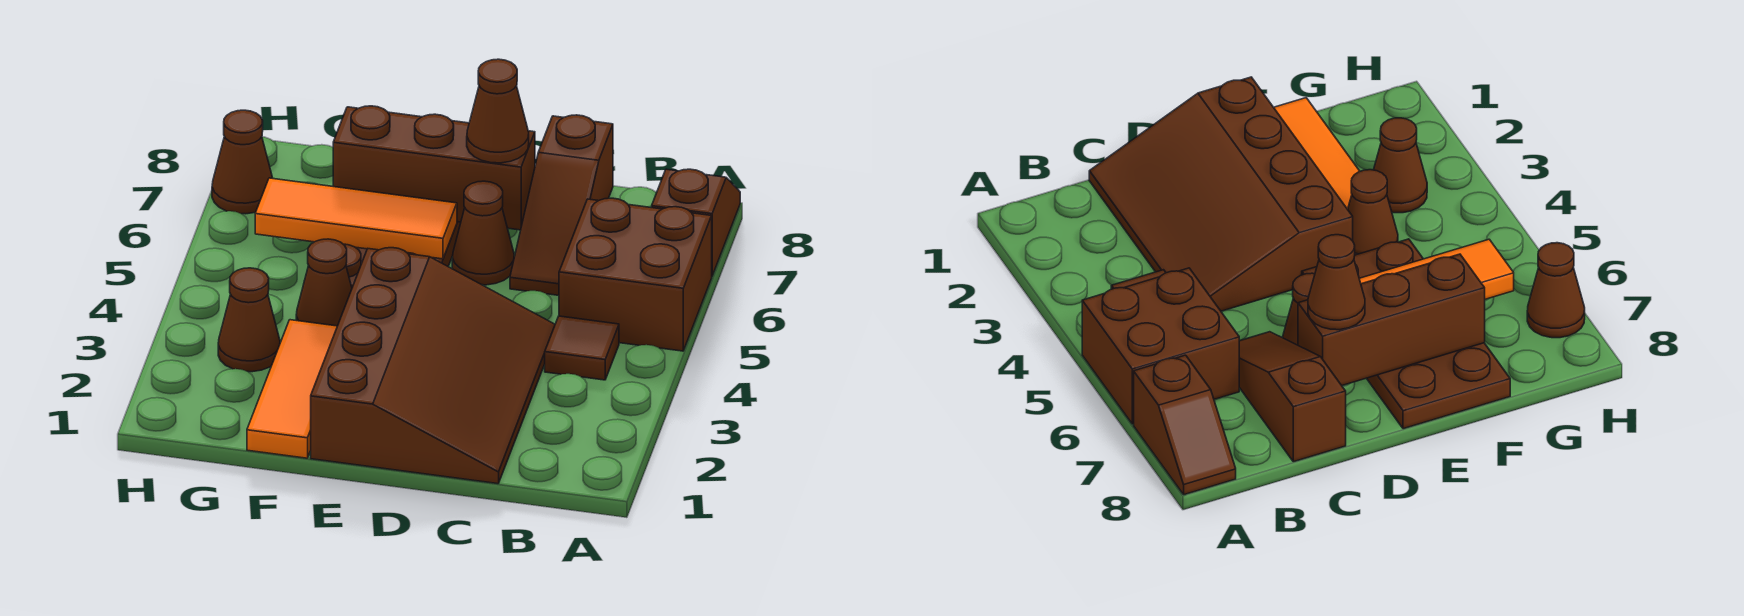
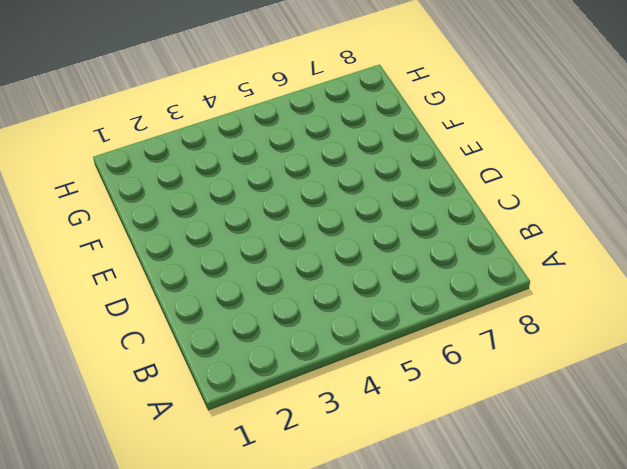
none -> brown 2x2 brick [559,198,712,351]
none -> brown 1x2 slope [652,169,740,276]
none -> brown 1x1 tile [545,316,619,380]

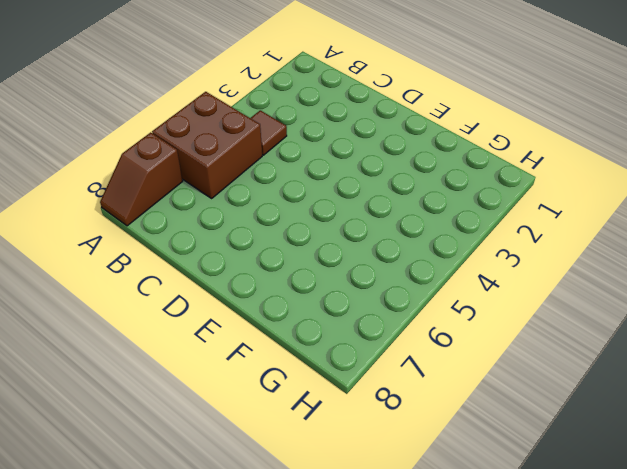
none -> brown 3x4 slope [311,248,555,484]
none -> brown 1x3 slope [510,115,613,295]
none -> brown 1x1 cone [452,181,514,285]

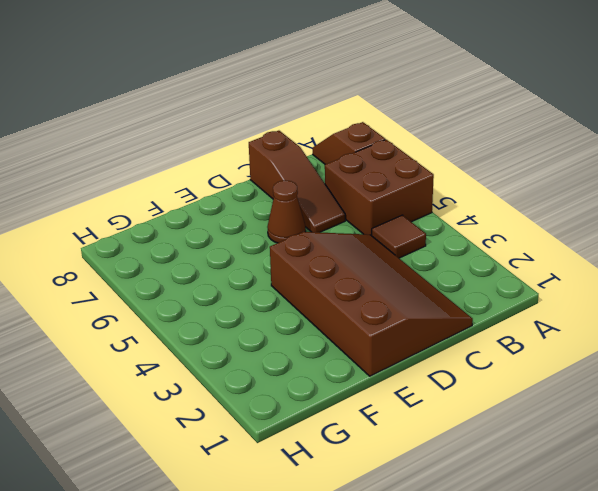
none -> brown 2x4 plate [1302,239,1510,429]
none -> orange 1x3 tile [247,320,337,458]
none -> brown 1x1 cone [296,239,352,326]

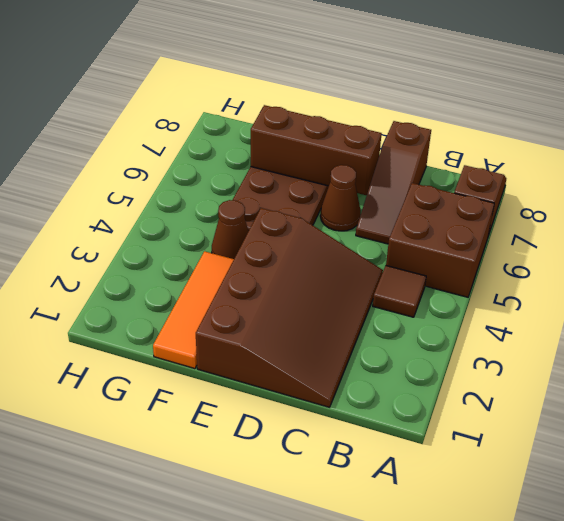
none -> brown 1x1 cone [218,268,280,372]
none -> brown 1x1 cone [212,110,272,214]
none -> orange 1x3 tile [255,178,457,259]

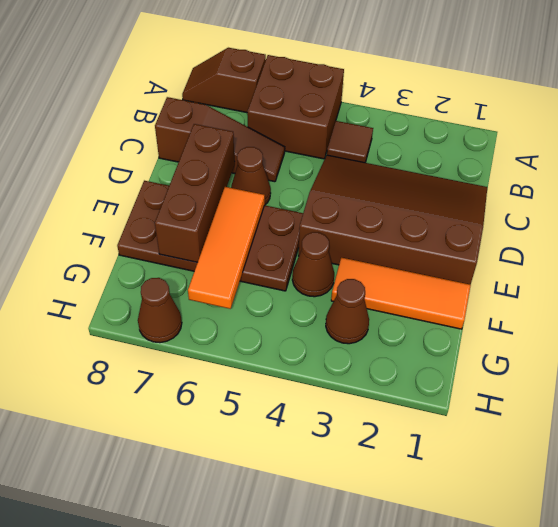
none -> brown 1x1 cone [467,59,529,163]

